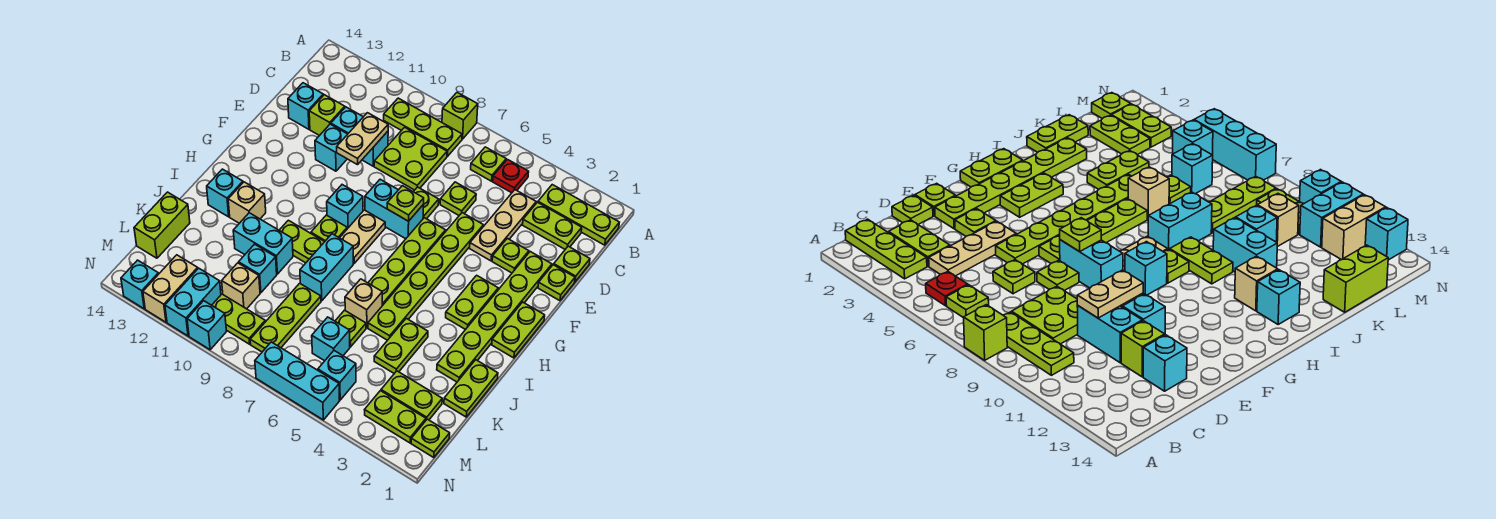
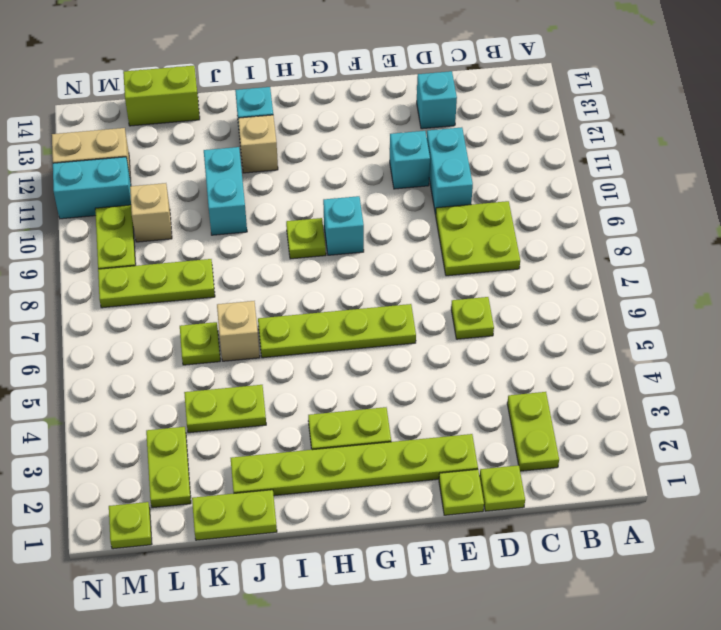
none -> lime 1x1 brick [442,92,478,139]
none -> lime 1x3 plate [538,185,619,245]
none -> red 1x1 plate [493,160,529,193]
none -> lime 1x1 plate [471,147,506,181]

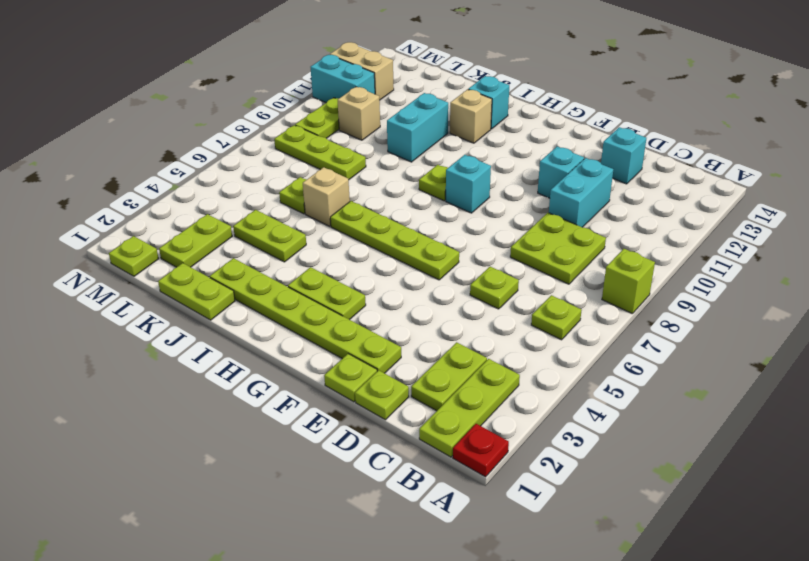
red 1x1 plate [453,424,509,477] -> red 1x1 plate moved to [493,160,529,193]
none -> lime 1x3 plate [384,98,462,156]
none -> tan 1x3 plate [470,190,536,261]
none -> lime 1x1 brick [309,95,345,136]
none -> lime 1x1 plate [492,238,529,273]

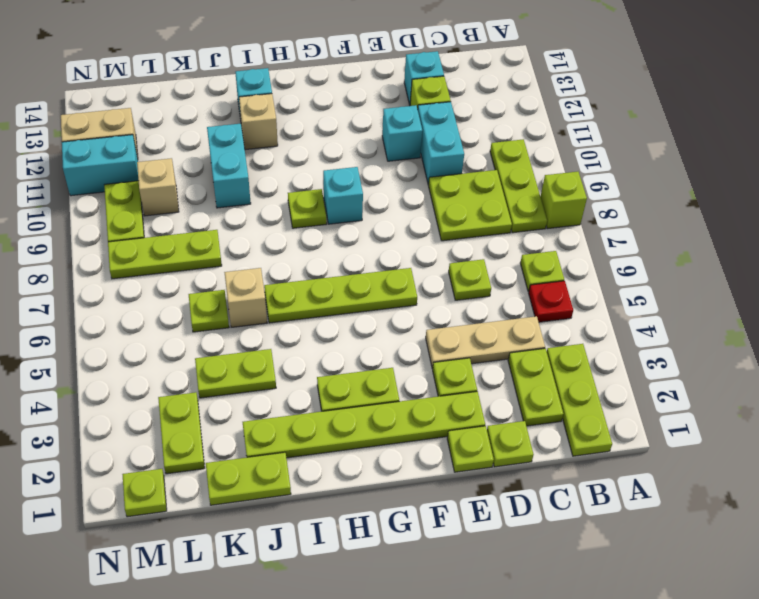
none -> lime 1x6 plate [368,213,483,340]
none -> lime 1x1 plate [414,187,439,219]
none -> cyan 1x2 brick [365,179,424,239]
none -> lime 1x2 plate [492,302,545,358]

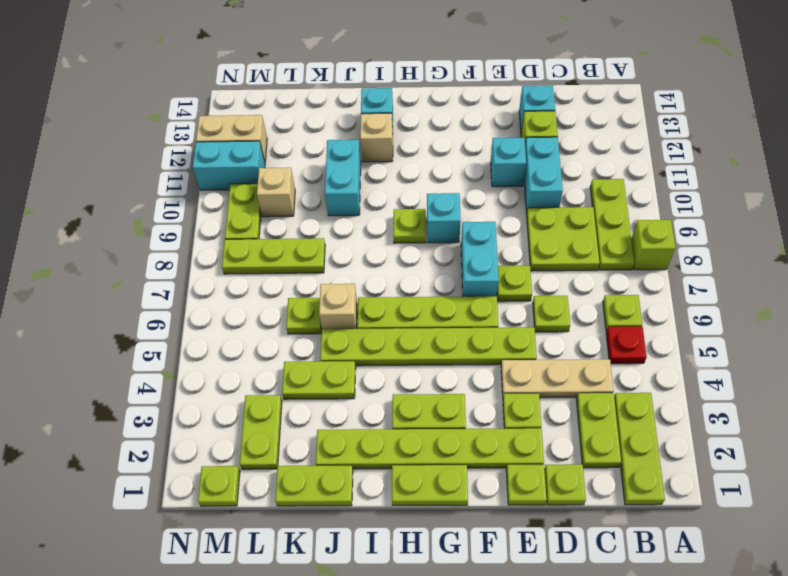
none -> tan 1x2 plate [340,210,385,263]
none -> cyan 1x2 brick [300,234,353,301]
none -> lime 1x2 plate [279,220,324,263]
none -> cyan 1x1 brick [239,244,277,293]

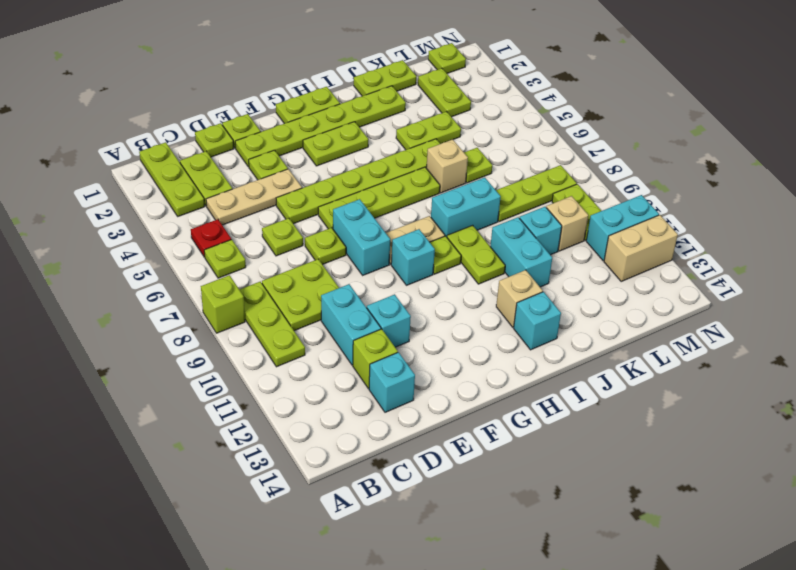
none -> lime 1x2 brick [134,192,190,258]
none -> cyan 1x1 brick [312,317,350,361]
none -> lime 1x2 plate [365,391,426,443]
none -> cyan 1x1 brick [318,351,356,400]

